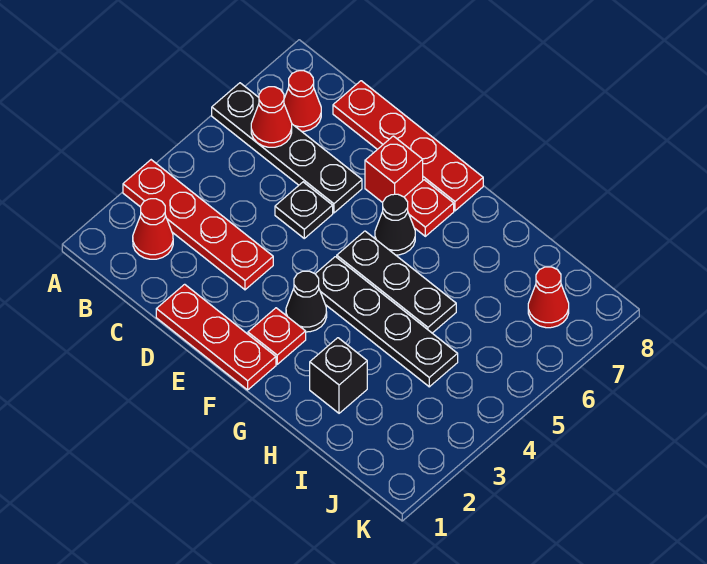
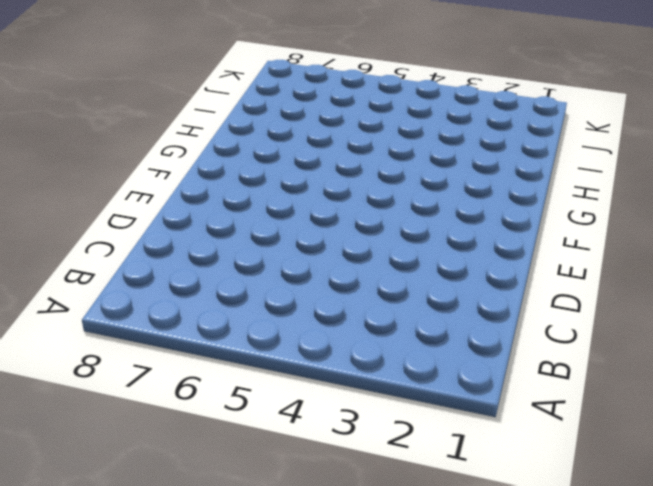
none -> red 1x4 plate [123,160,273,290]
none -> black 1x4 plate [212,83,362,213]
none -> red 1x1 cone [133,199,173,259]

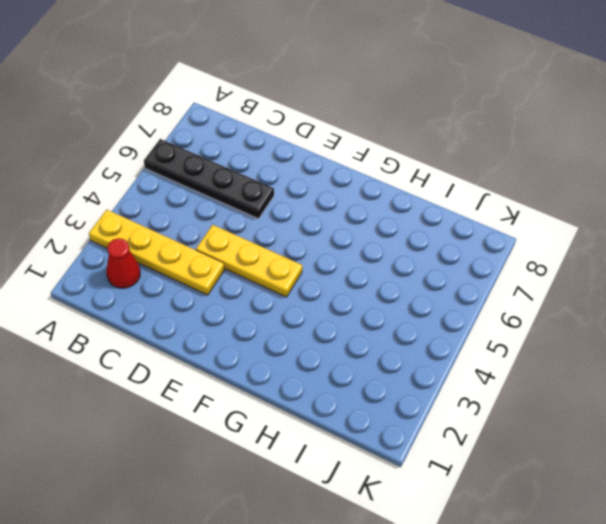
yellow 1x4 plate [89,210,224,295] -> red 1x4 plate [123,160,273,290]
yellow 1x3 plate [196,225,302,297] -> black 1x4 plate [316,257,458,387]
none -> red 1x1 cone [284,71,321,131]
none -> red 1x4 plate [333,81,483,211]
none -> red 1x3 plate [156,284,276,390]

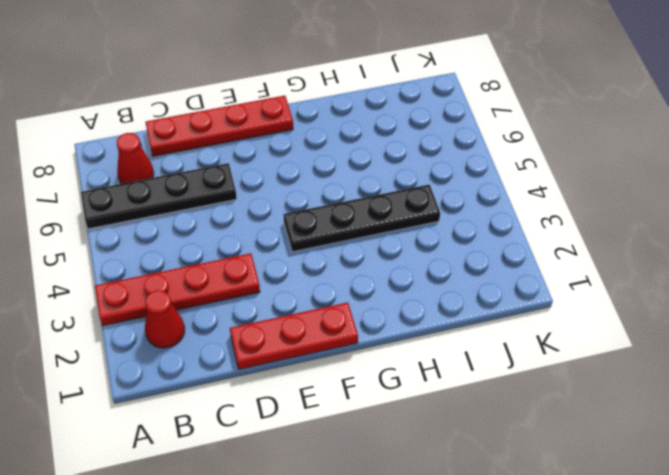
none -> black 1x1 plate [275,182,333,238]
none -> red 1x1 brick [365,136,423,203]
none -> red 1x1 plate [248,308,306,364]

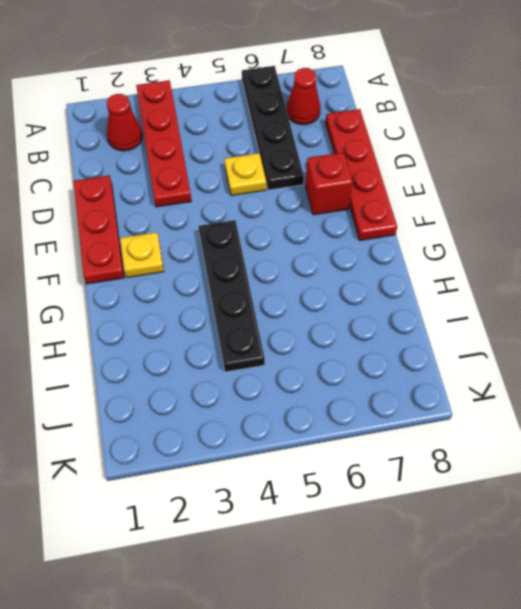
yellow 1x1 plate [224,153,266,196] -> black 1x1 plate [275,182,333,238]
yellow 1x1 plate [120,232,164,278] -> red 1x1 plate [248,308,306,364]
none -> black 1x1 cone [286,271,327,332]
none -> black 1x3 plate [337,231,456,333]
none -> black 1x1 cone [375,194,415,255]

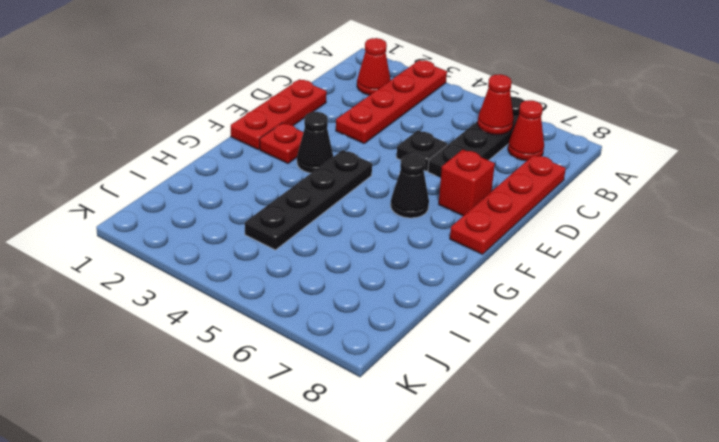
none -> black 1x3 plate [337,231,456,333]
none -> red 1x1 plate [404,180,454,236]
none -> black 1x1 brick [310,338,367,413]

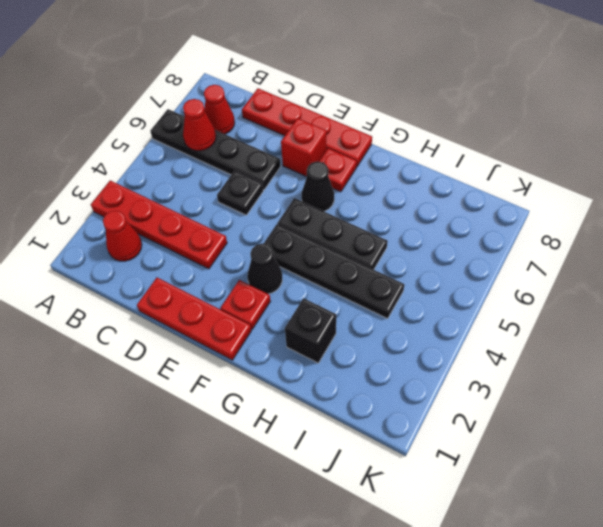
none -> red 1x1 cone [528,267,569,328]

